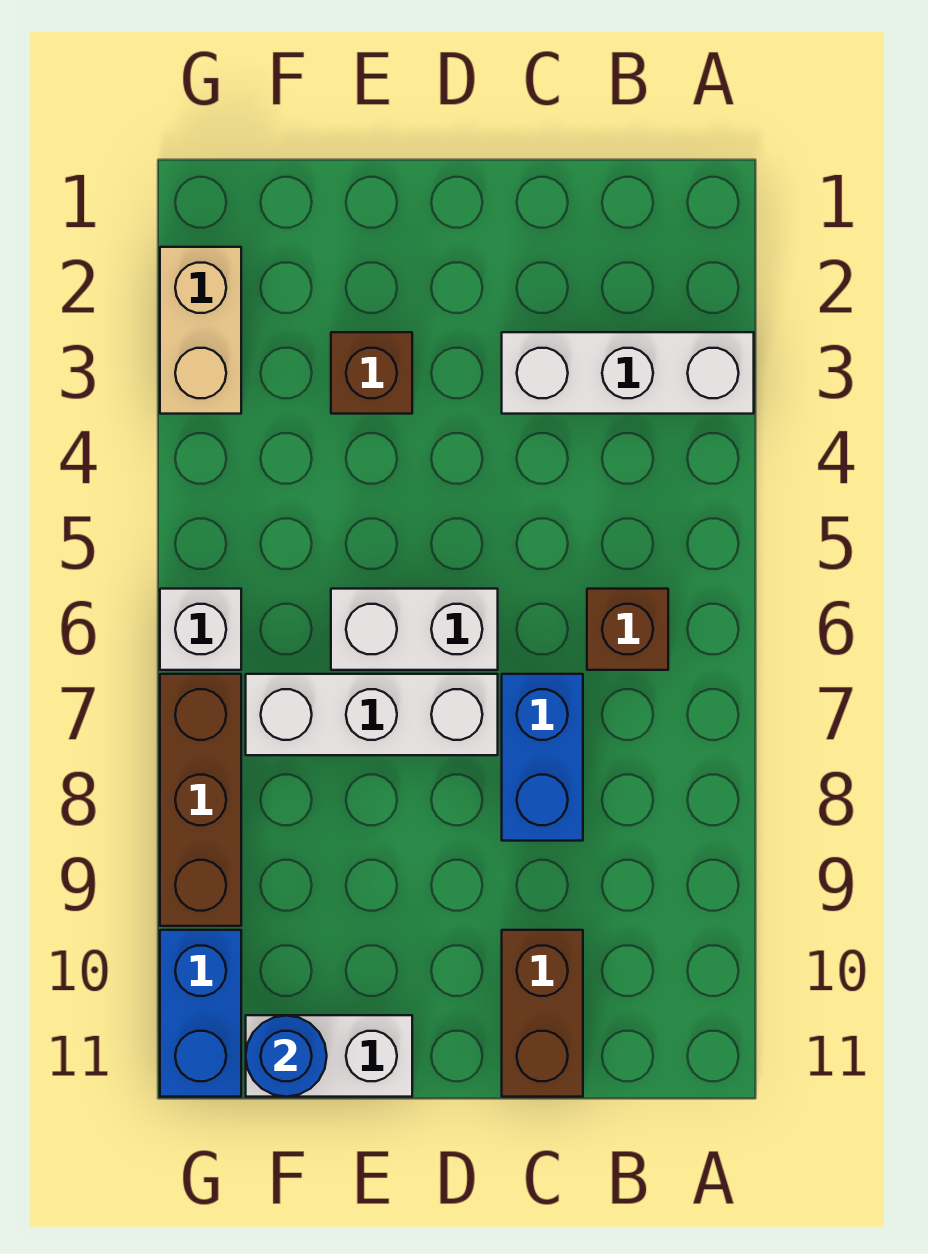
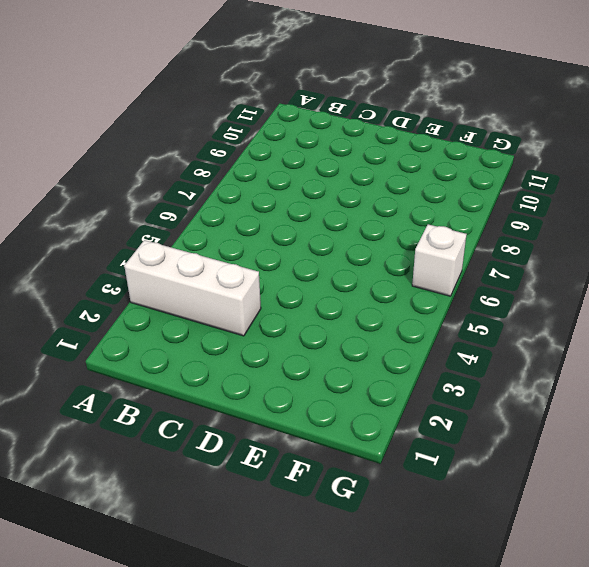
none -> brown 1x1 brick [587,589,668,670]
none -> blue 1x2 brick [502,674,583,841]
none -> brown 1x2 brick [502,930,583,1097]

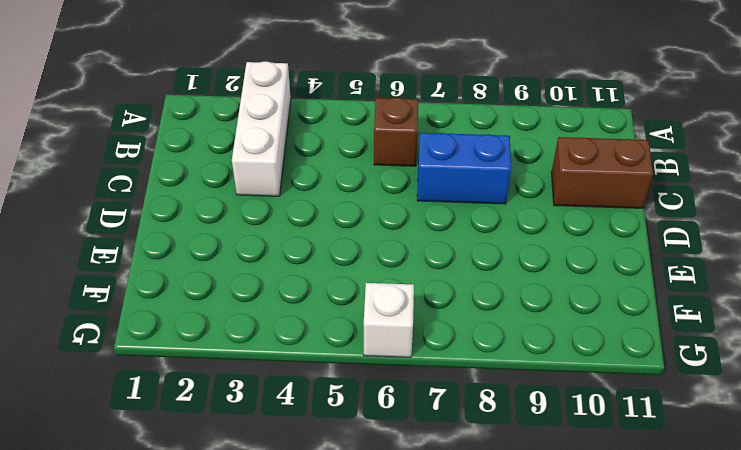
none -> white 1x2 brick [331,589,498,670]
none -> white 1x3 brick [246,674,498,755]
none -> brown 1x1 brick [331,332,412,414]

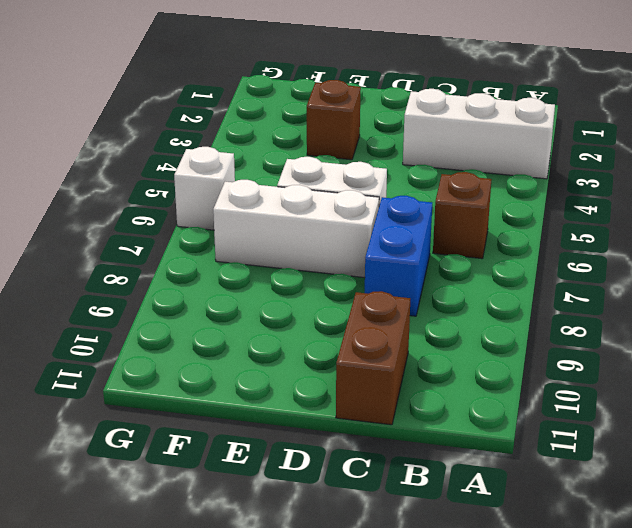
none -> white 1x2 brick [246,1015,412,1097]
none -> tan 1x2 brick [160,247,241,414]
none -> brown 1x3 brick [160,674,241,926]

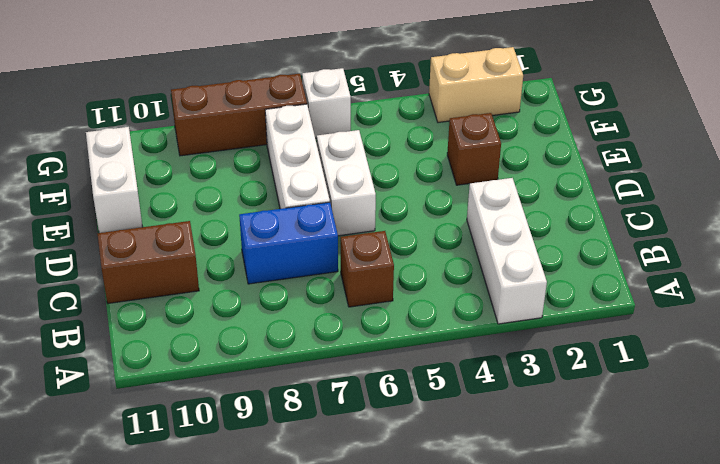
none -> blue 1x2 brick [160,930,241,1097]
none -> blue 1x1 round brick [246,1015,327,1097]

